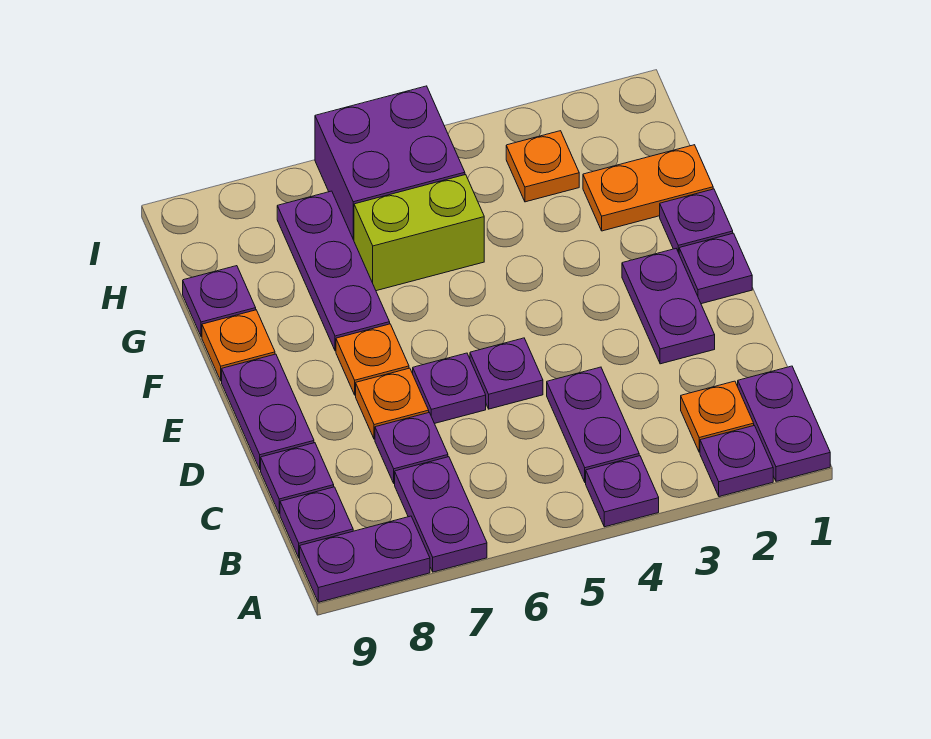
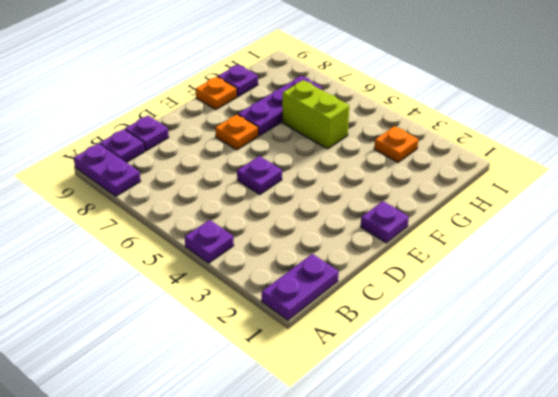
none -> purple 1x1 plate [700,426,773,497]
none -> purple 1x2 plate [395,457,487,572]
none -> orange 1x1 plate [681,381,754,452]

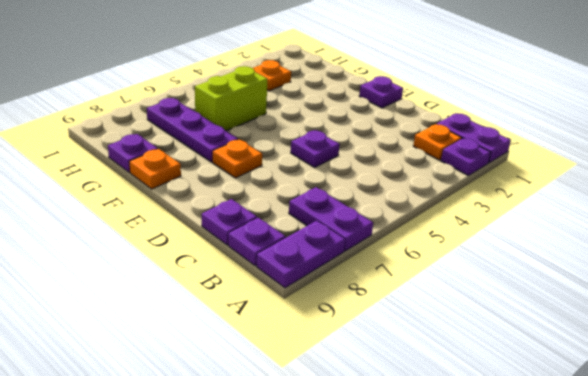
none -> purple 1x1 plate [586,456,659,527]
none -> purple 1x2 plate [547,367,639,483]
none -> purple 1x1 plate [375,413,448,484]

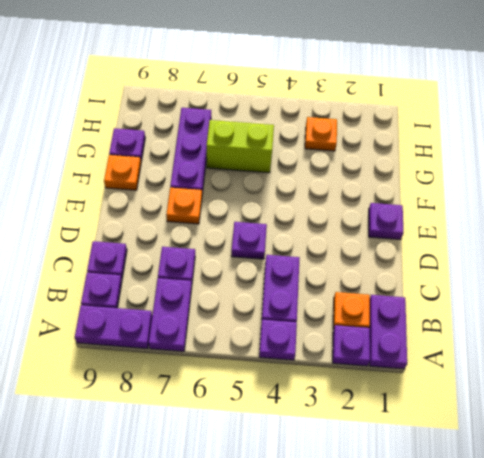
none -> purple 1x2 plate [622,249,715,364]
none -> purple 1x1 plate [413,353,486,423]
none -> orange 1x1 plate [356,368,429,439]

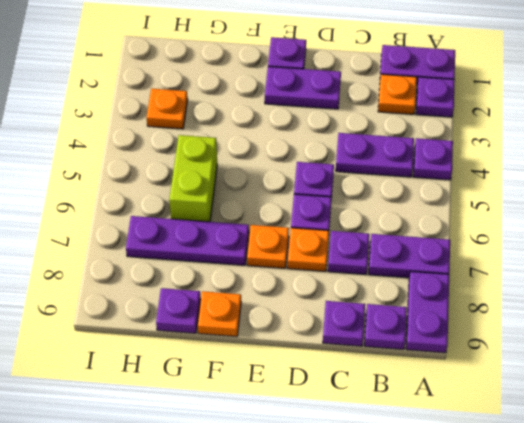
none -> purple 1x2 plate [222,354,314,470]
none -> purple 1x1 plate [660,189,733,253]
none -> orange 1x2 plate [583,145,713,231]

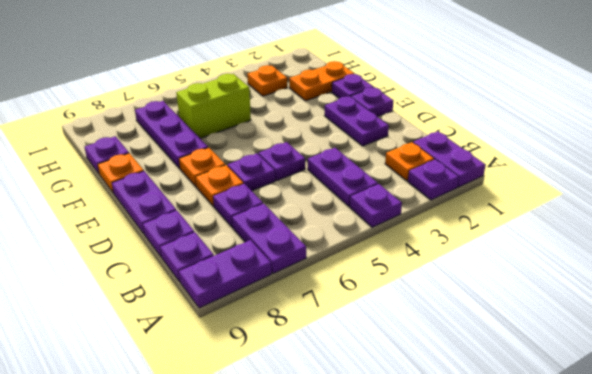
none -> purple 2x2 brick [315,86,465,240]

